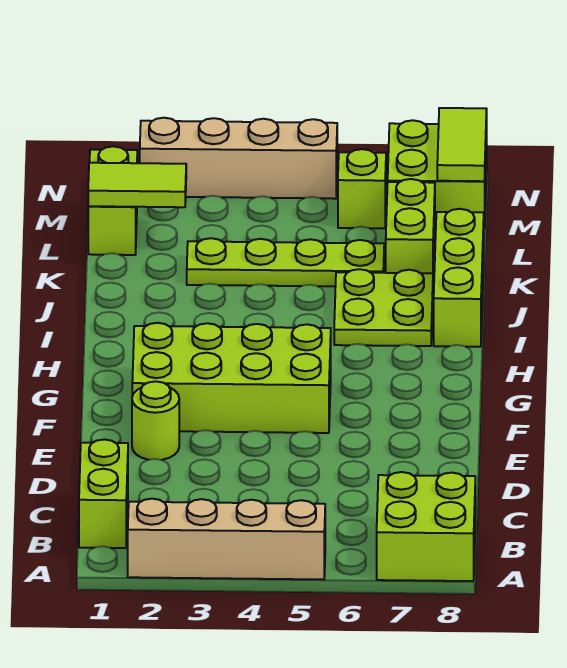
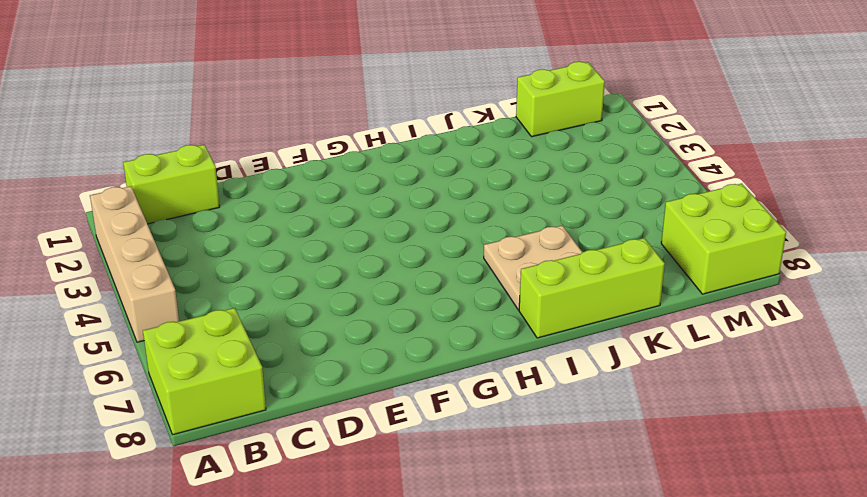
tan 2x2 plate [484,225,583,310] -> lime 2x2 plate [334,269,433,346]
none -> lime 1x1 round brick [132,381,179,460]
none -> lime 2x4 brick [132,323,331,433]
none -> lime 1x4 plate [187,238,384,286]

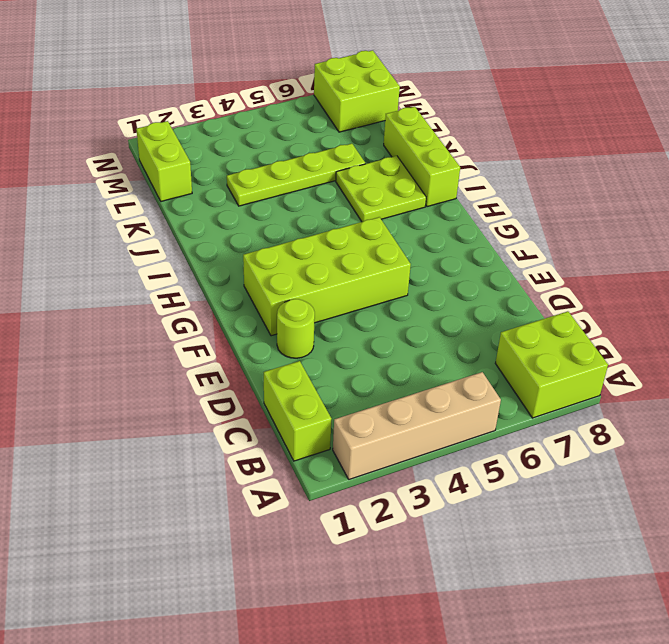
none -> lime 1x2 brick [386,179,435,276]
none -> lime 1x1 brick [338,149,386,228]
none -> tan 1x4 brick [140,118,337,199]

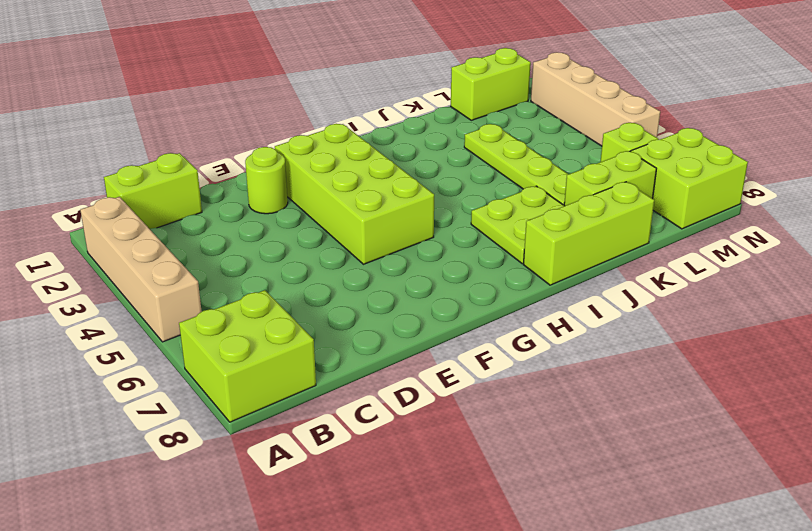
none -> lime 1x2 tile [88,163,186,207]
none -> lime 1x2 tile [437,108,487,181]

